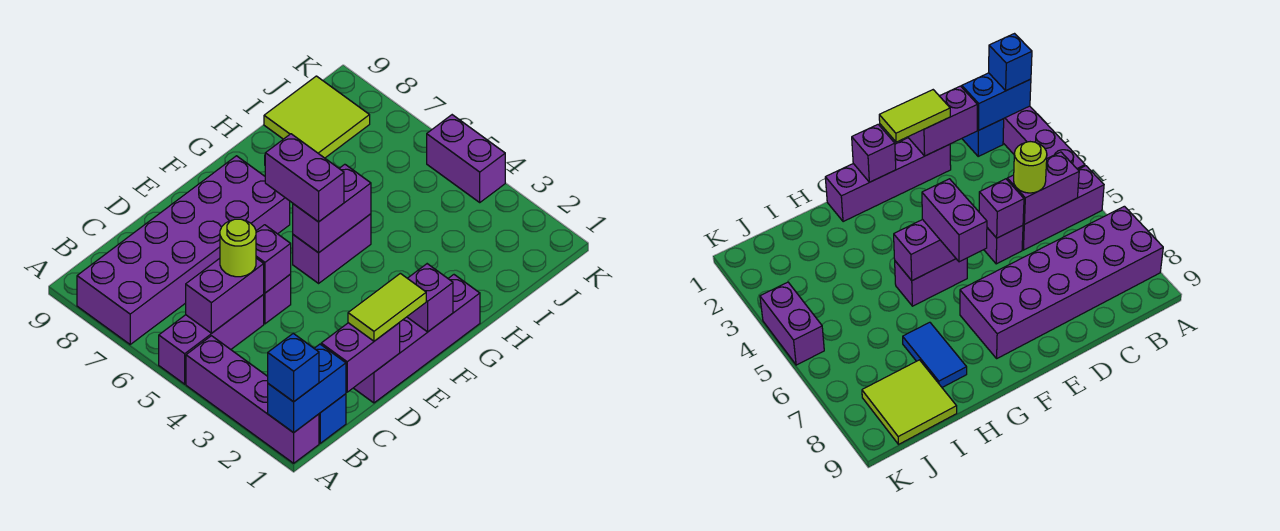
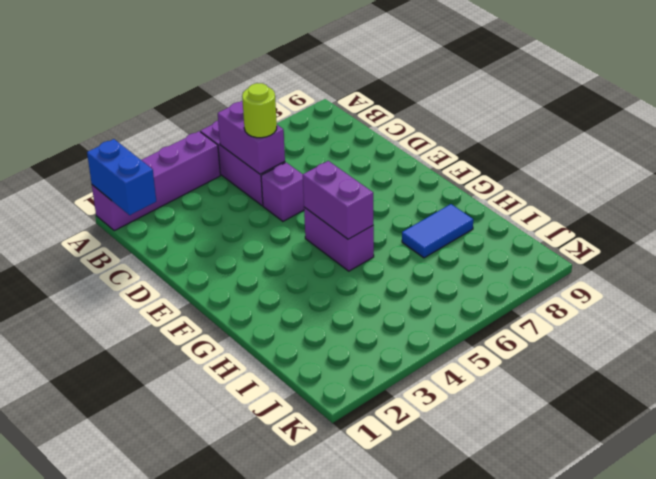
none -> purple 2x6 brick [77,156,290,344]
none -> blue 1x1 brick [319,394,346,443]
none -> purple 1x4 brick [354,275,480,403]

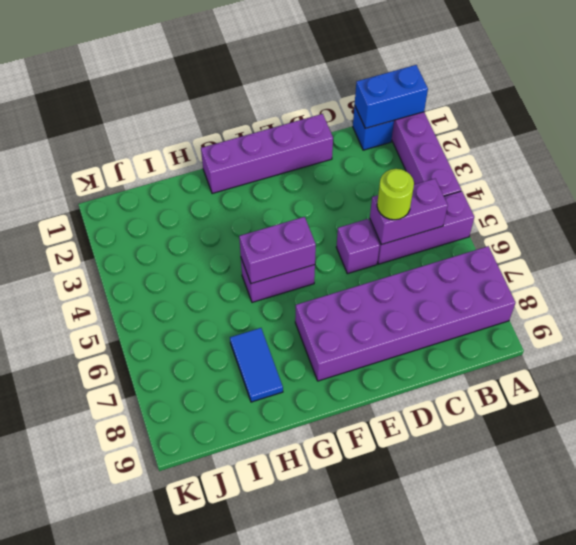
none -> lime 2x2 tile [264,76,370,158]
none -> purple 1x2 brick [427,115,505,202]
none -> purple 1x2 brick [321,323,400,392]

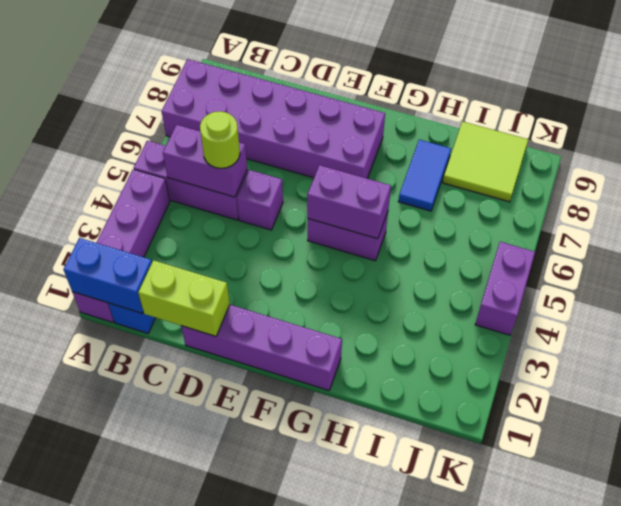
lime 1x2 brick [138,260,230,336] -> purple 1x2 brick [321,323,400,392]
none -> purple 1x1 brick [256,225,291,293]
none -> purple 1x1 brick [407,264,453,332]
none -> blue 1x1 brick [268,333,319,402]

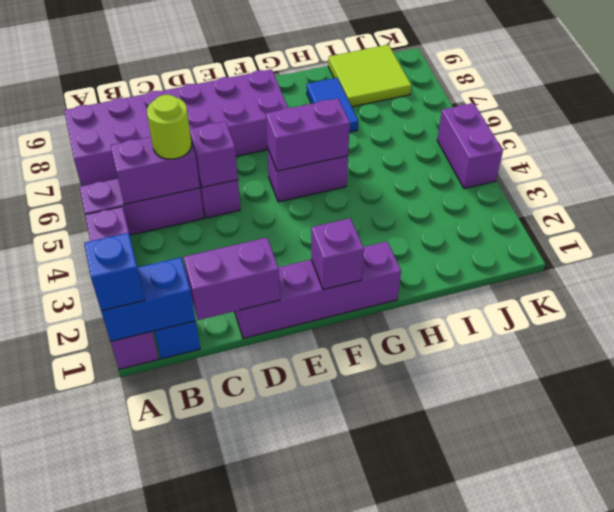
none -> lime 1x2 tile [348,273,426,341]
none -> purple 1x2 brick [265,134,344,222]

